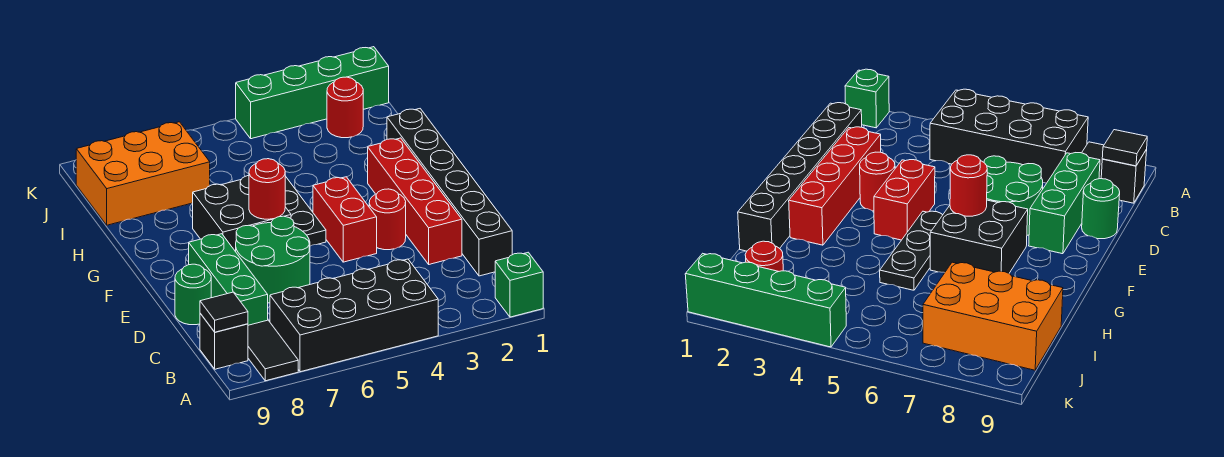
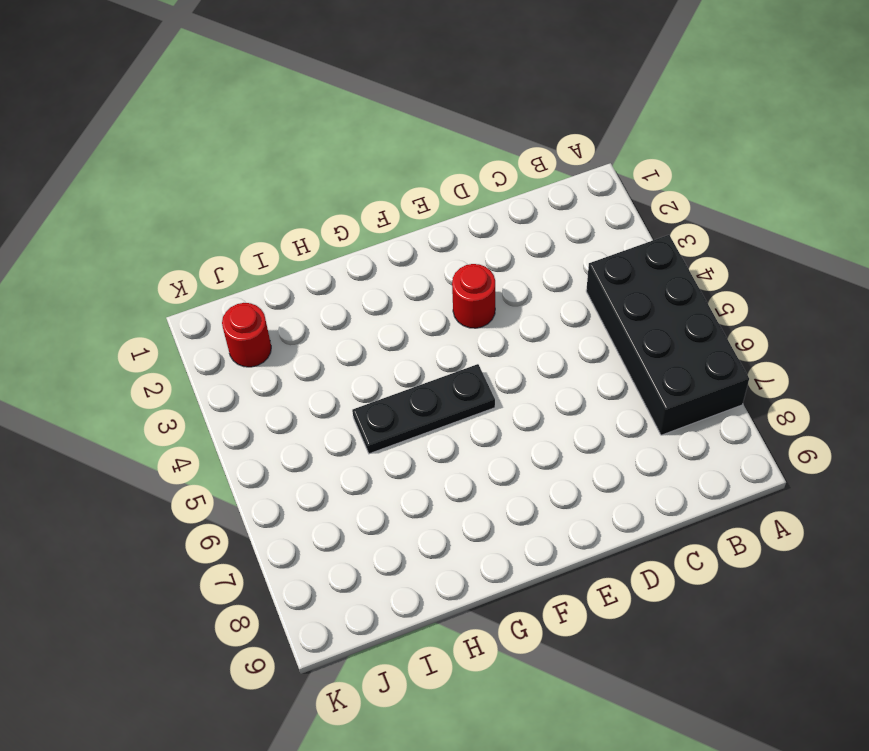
none -> green 1x1 brick [495,252,543,317]
none -> black 1x2 tile [248,320,298,381]
none -> black 1x1 brick [200,313,248,369]

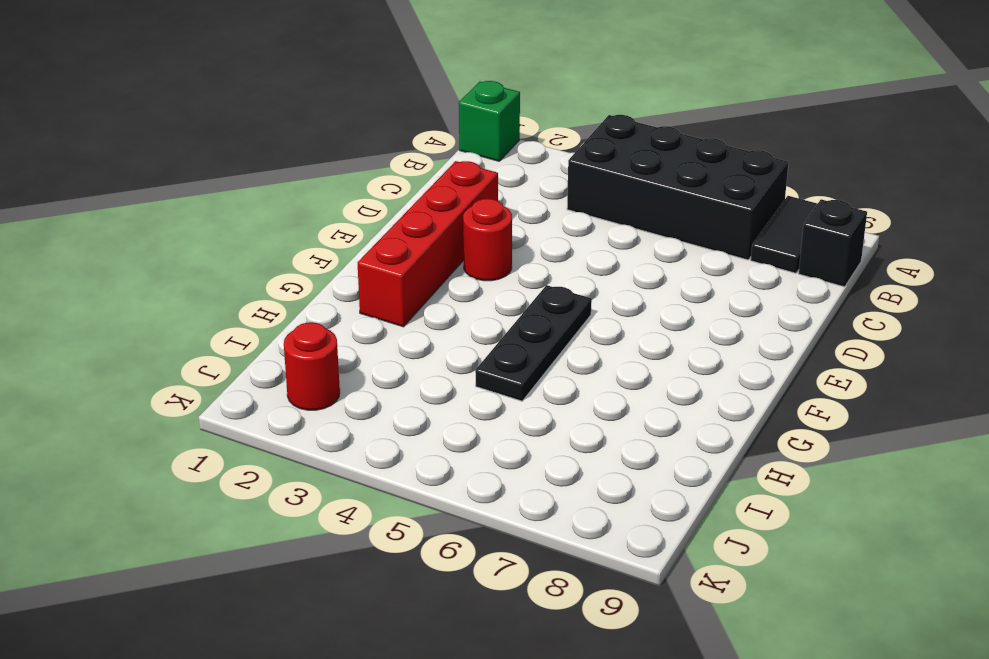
none -> black 1x6 brick [387,109,512,276]
none -> green 1x3 brick [189,234,268,325]
none -> green 2x2 round brick [236,216,310,303]

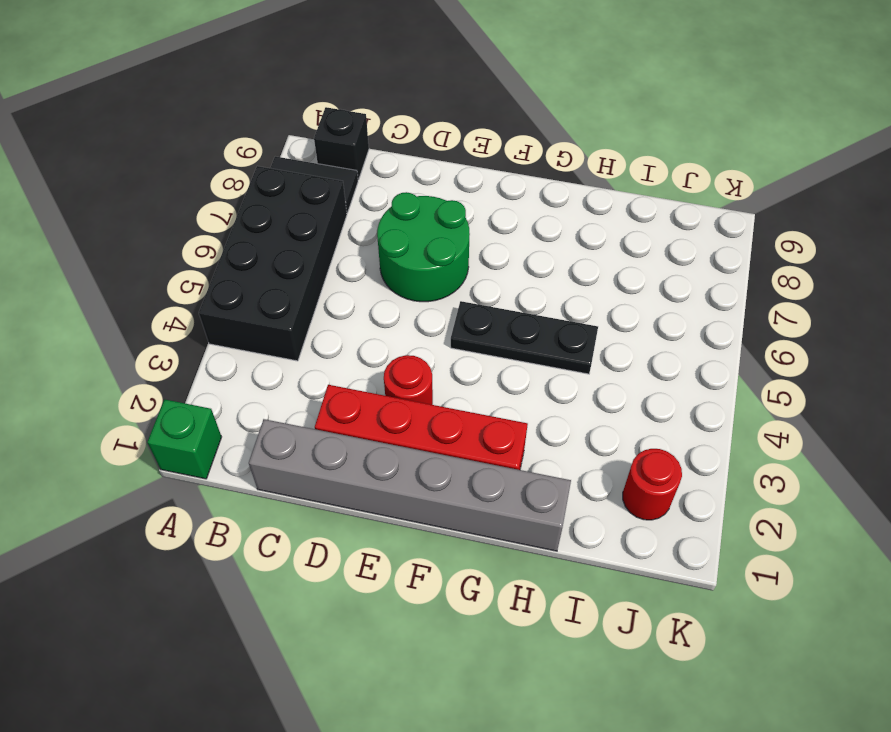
grey 1x6 brick [249,419,571,551] -> black 1x6 brick [387,109,512,276]
none -> green 1x3 brick [189,234,268,325]
none -> green 1x1 round brick [175,264,211,325]
none -> red 1x2 brick [313,177,377,262]

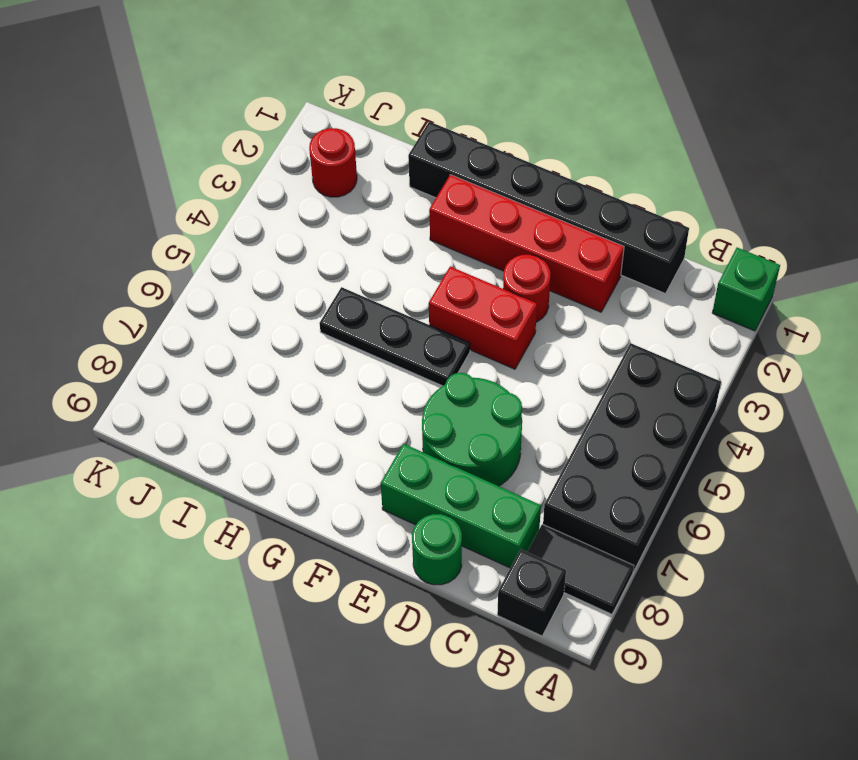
none -> black 2x2 brick [193,176,291,252]
none -> orange 2x3 brick [76,122,210,225]
none -> green 1x4 brick [236,47,389,139]

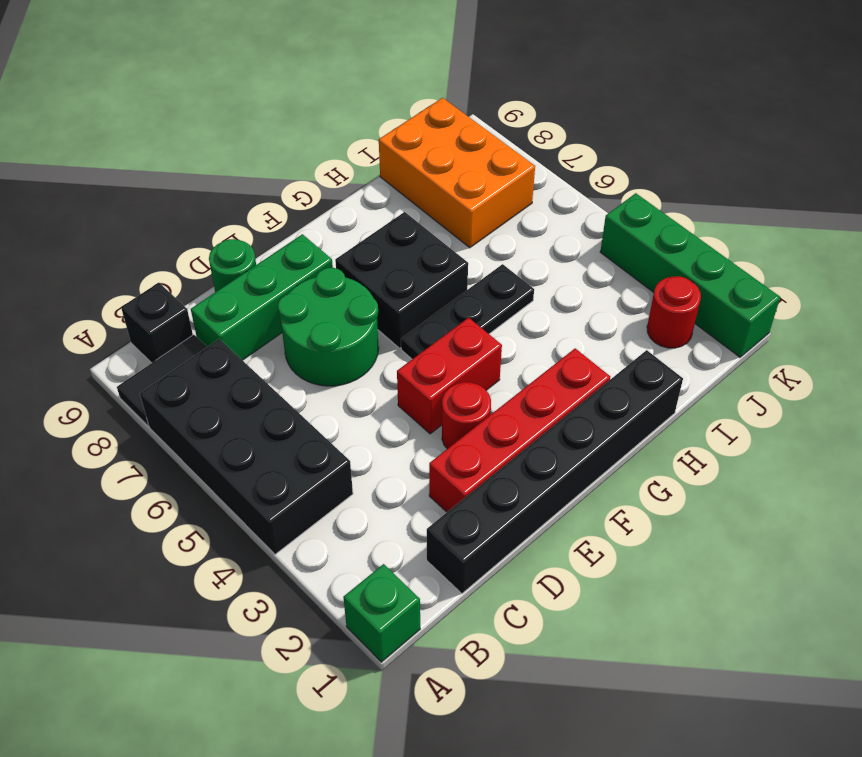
none -> black 1x1 tile [200,292,248,332]
none -> red 1x1 round brick [249,159,285,219]

